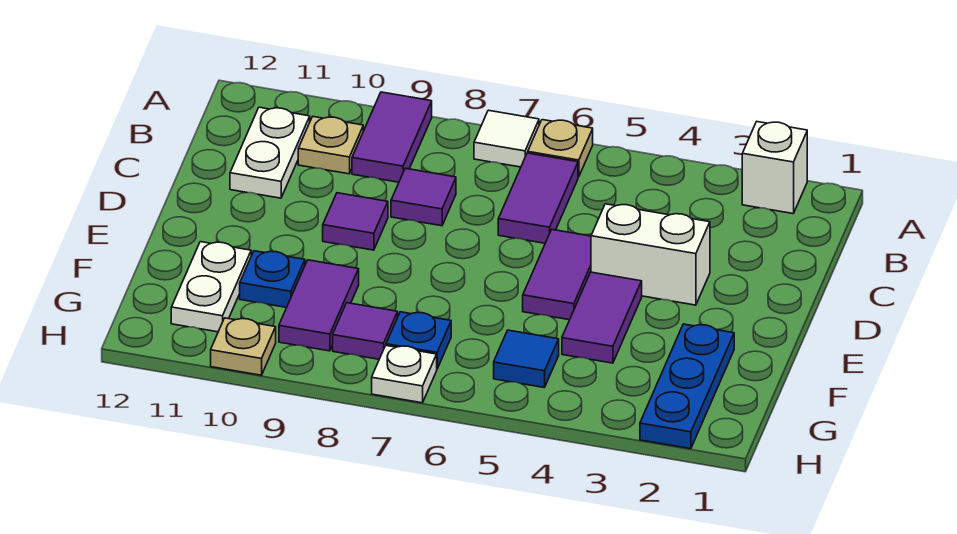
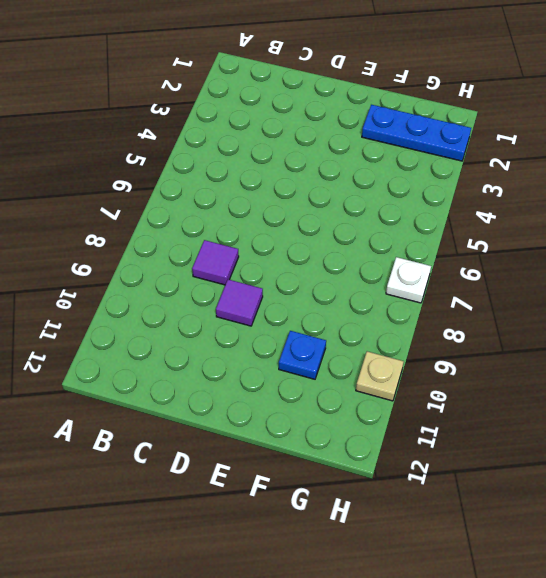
none -> white 1x1 brick [742,122,807,214]
none -> tan 1x1 plate [528,120,593,177]
none -> white 1x1 tile [474,110,539,167]

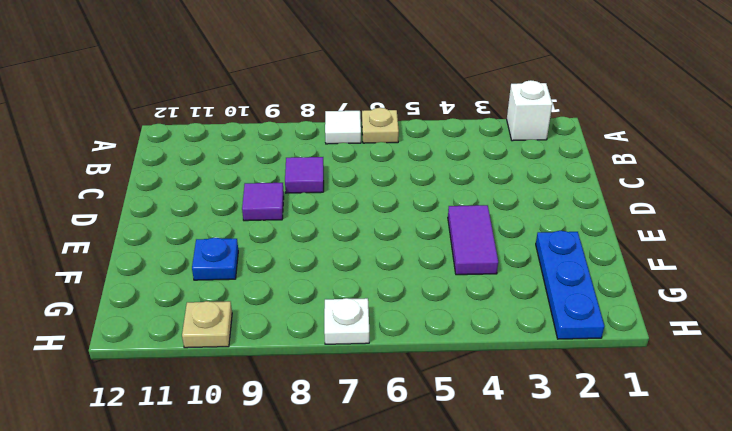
none -> purple 1x2 tile [352,92,432,182]
none -> purple 1x2 tile [498,153,578,243]
none -> tan 1x1 plate [298,117,363,174]

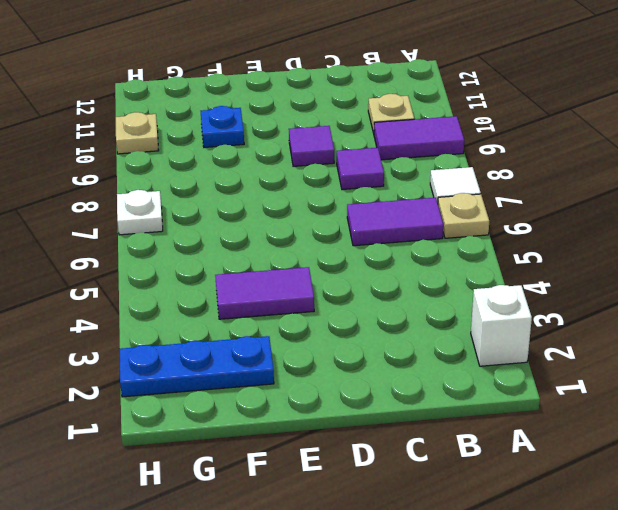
none -> white 1x2 plate [230,107,310,198]
none -> white 1x2 brick [591,204,710,305]
none -> purple 1x2 tile [523,230,591,320]

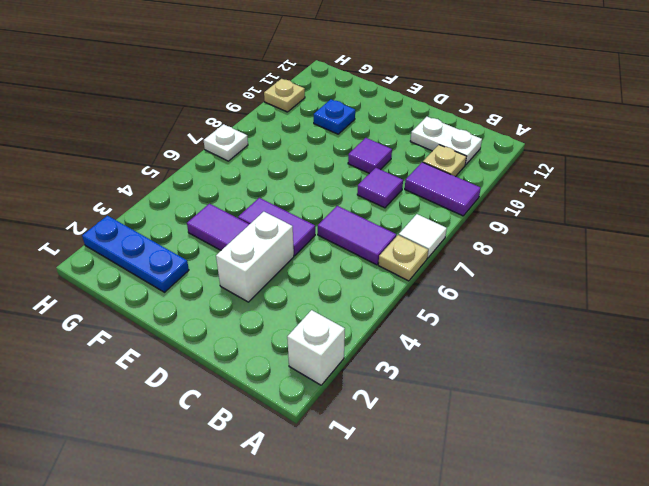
none -> purple 1x2 tile [279,260,359,351]
none -> white 1x2 plate [171,242,251,332]
none -> blue 1x1 tile [494,330,559,388]

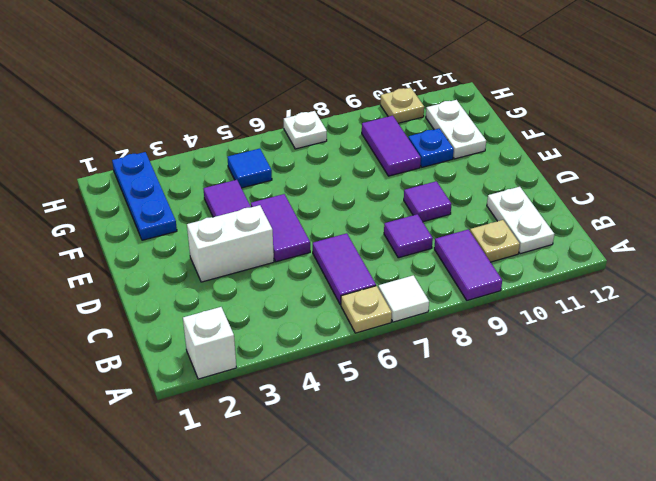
none -> blue 1x1 plate [386,312,451,368]
none -> purple 1x1 tile [333,303,398,359]

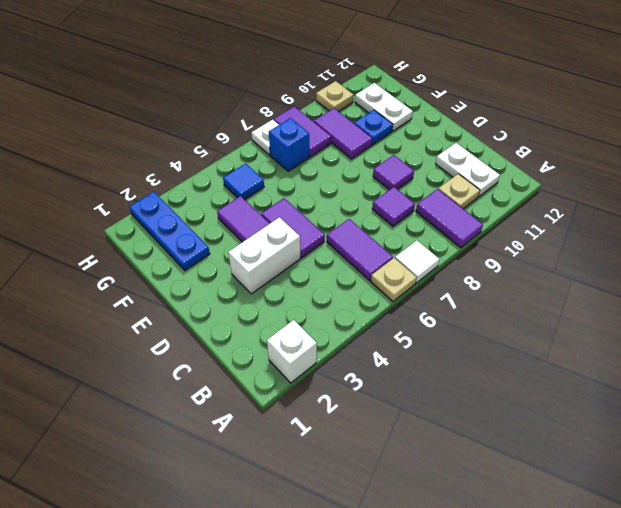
blue 1x1 brick [269,118,309,171] -> blue 1x1 plate [386,312,451,368]
purple 1x2 tile [274,106,331,157] -> purple 1x1 tile [333,303,398,359]

